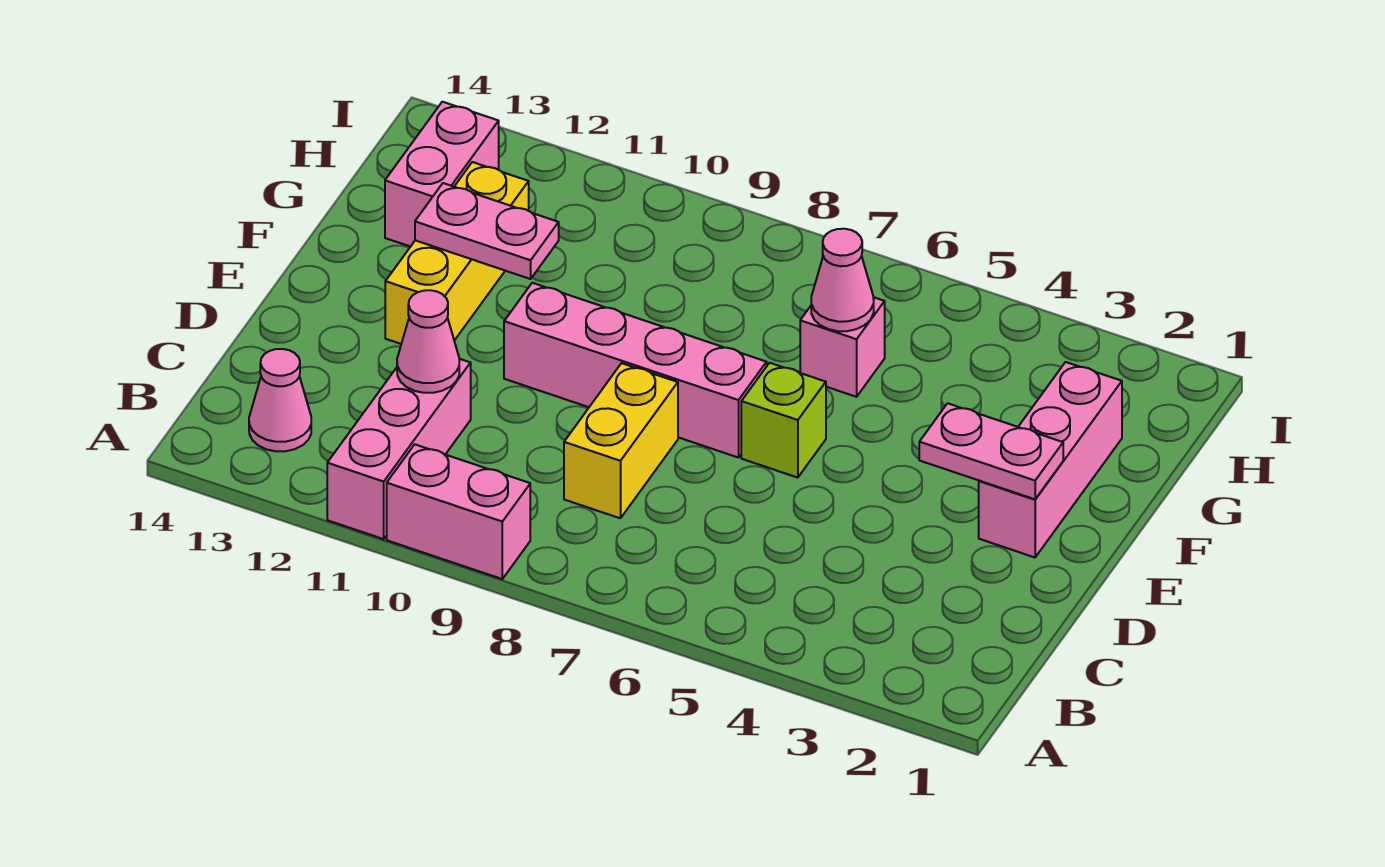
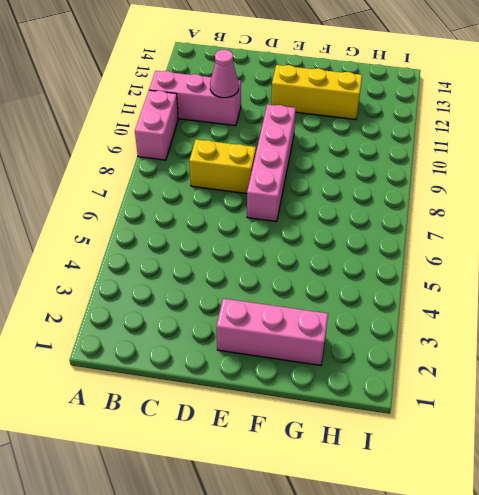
none -> pink 1x1 cone [249,349,311,451]
none -> lime 1x1 brick [741,363,826,478]
none -> pink 1x1 brick [800,297,885,397]

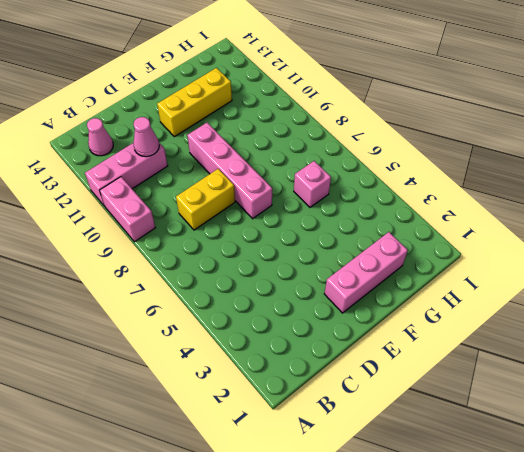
none -> lime 1x1 brick [741,363,826,478]
none -> pink 1x2 brick [385,102,499,247]
none -> pink 1x2 plate [919,403,1063,499]

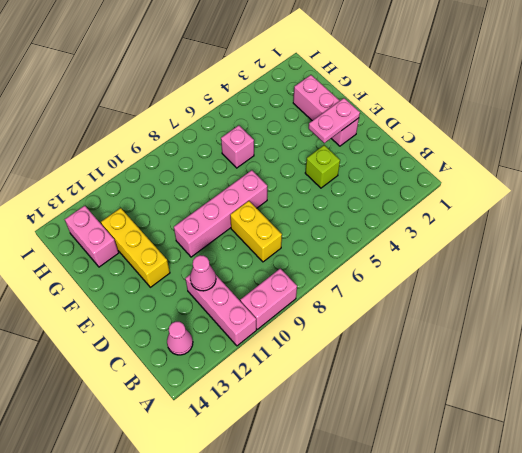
lime 1x1 brick [305,145,340,188] -> lime 1x1 brick moved to [741,363,826,478]
none -> pink 1x2 plate [415,183,559,279]
none -> pink 1x1 cone [811,229,874,331]

